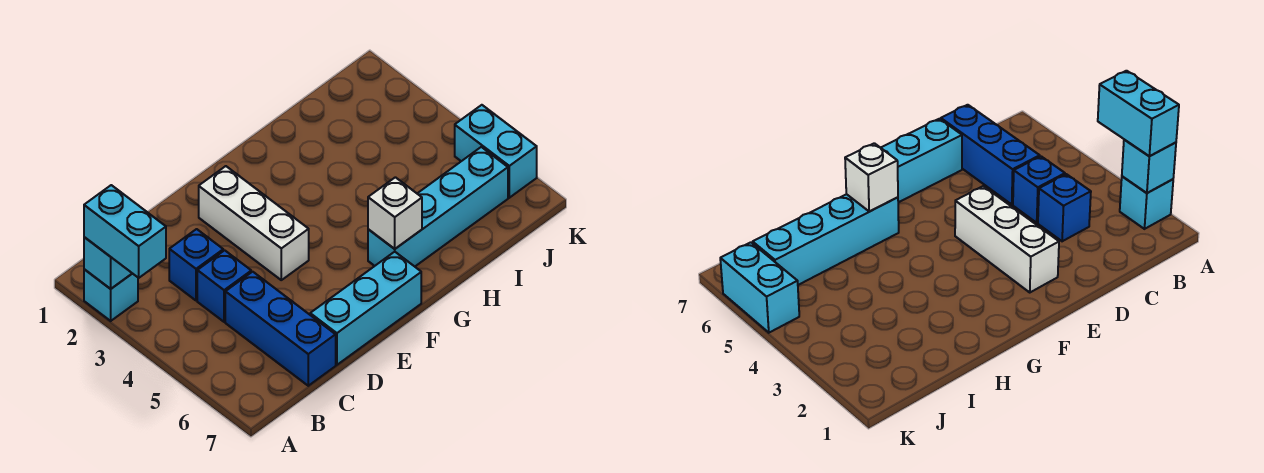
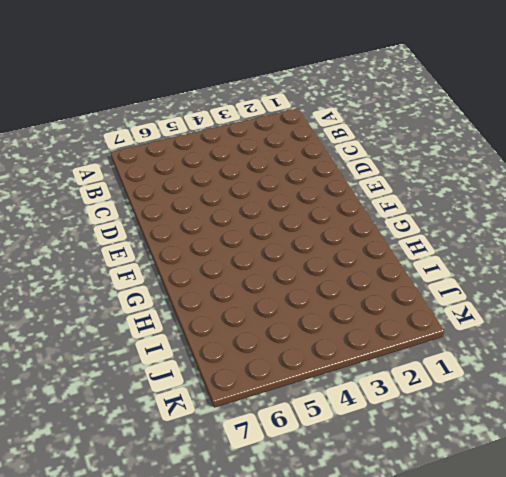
none -> cyan 1x1 brick [84,269,138,321]
none -> blue 1x1 brick [169,229,223,301]

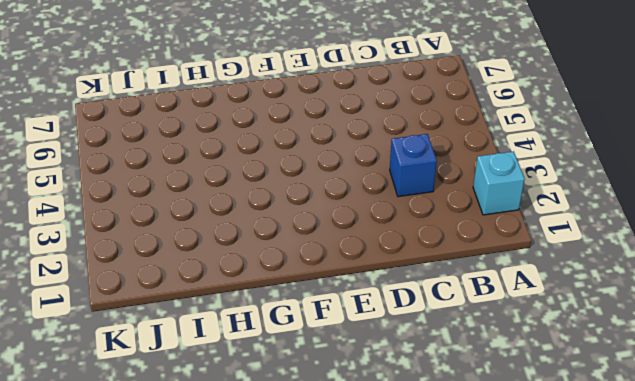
none -> blue 1x1 brick [197,250,251,322]
none -> blue 1x3 brick [225,272,336,386]

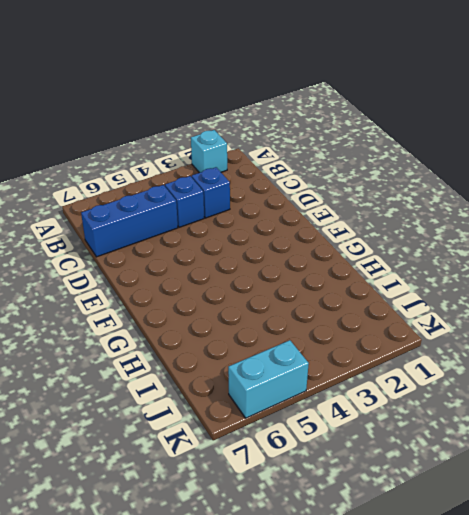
none -> cyan 1x3 brick [310,252,421,365]
none -> white 1x3 brick [199,166,309,280]

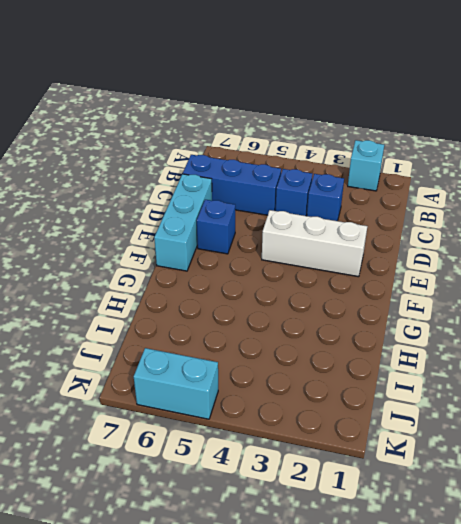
blue 1x1 brick [197,200,235,254] -> none
none -> cyan 1x4 brick [368,147,508,266]
none -> cyan 1x1 brick [84,237,132,289]

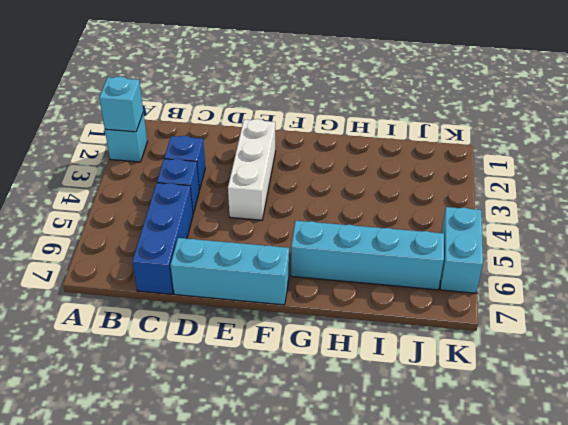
none -> white 1x1 brick [368,177,422,249]
none -> cyan 1x2 brick [84,185,166,278]

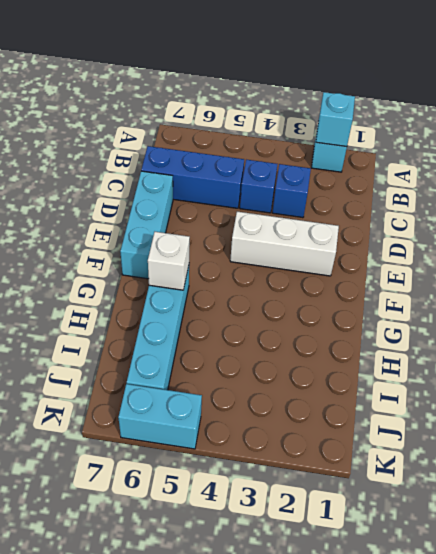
none -> cyan 1x2 brick [84,185,166,278]

